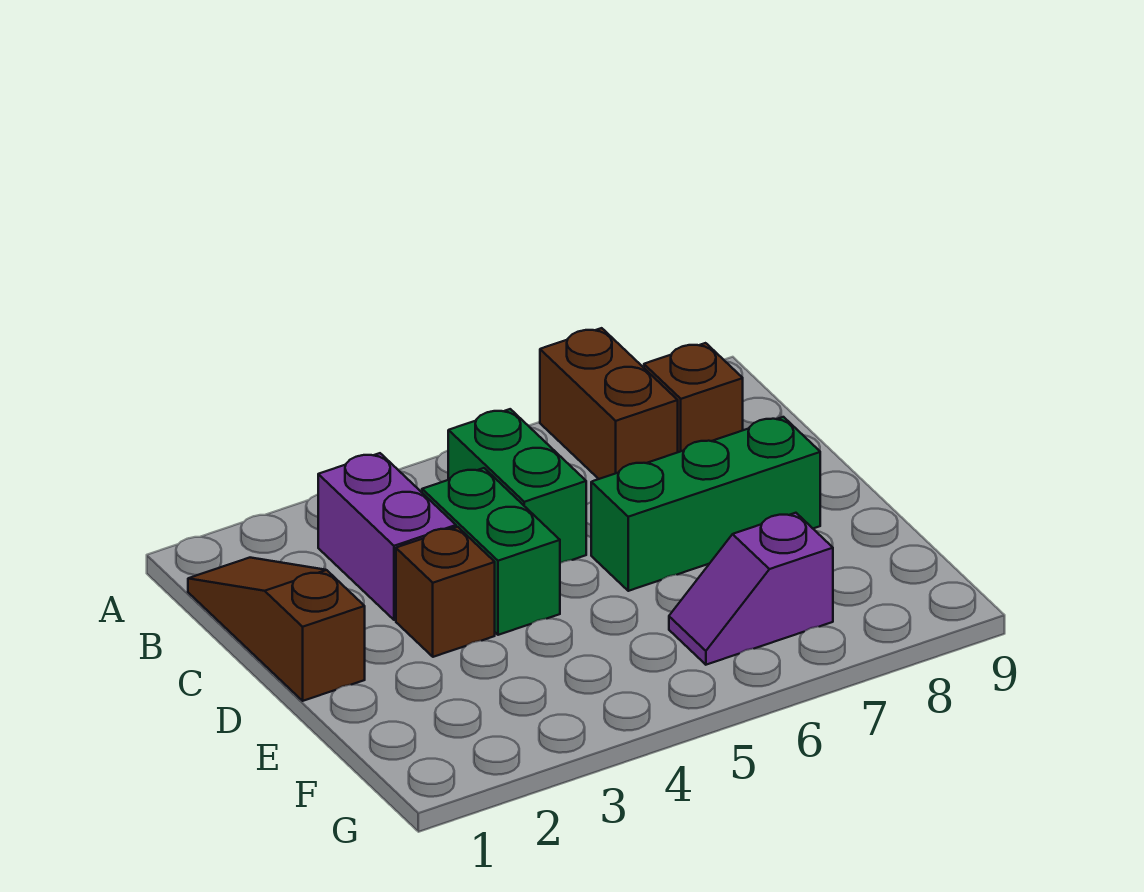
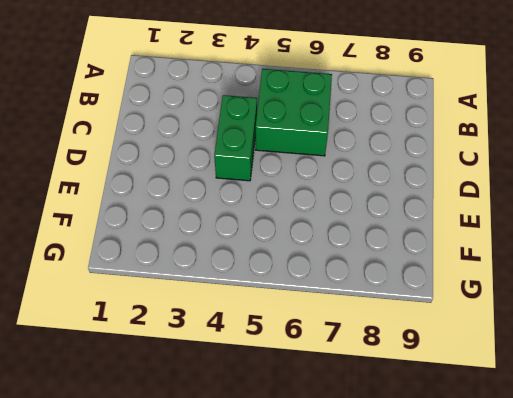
green 2x2 brick [256,69,332,156] -> green 1x2 brick [448,409,586,563]
none -> brown 1x2 brick [540,328,678,479]
none -> brown 1x3 slope [188,558,365,701]

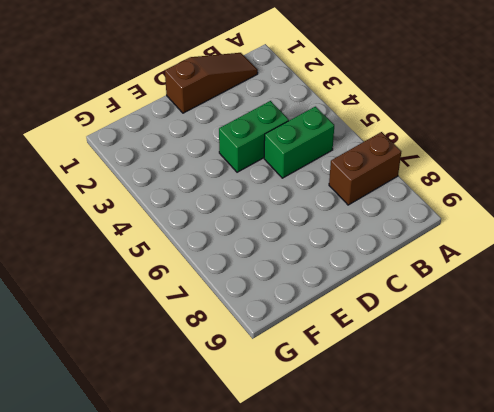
none -> purple 1x2 brick [318,453,456,620]
none -> brown 1x1 brick [644,343,743,452]

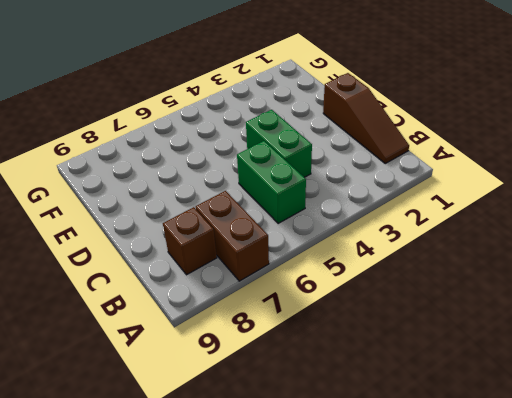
none -> purple 1x2 brick [318,453,456,620]
none -> brown 1x1 brick [396,527,495,657]

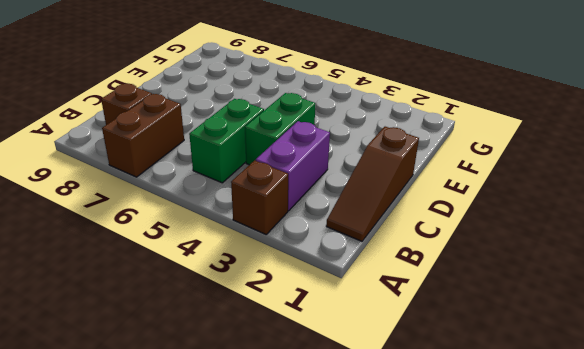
brown 1x1 brick [231,161,288,234] -> brown 1x1 brick moved to [396,527,495,657]
none -> green 1x3 brick [591,417,820,591]
none -> purple 1x2 slope [669,513,833,665]

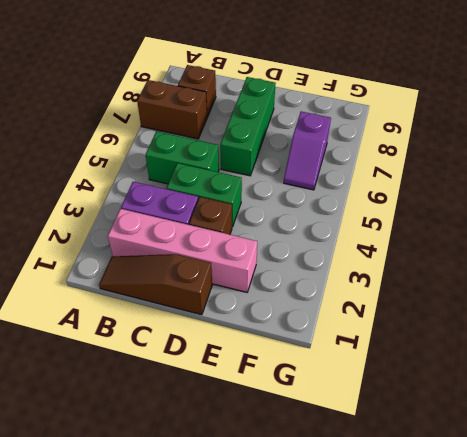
pink 1x4 brick [108,209,257,292] -> none

